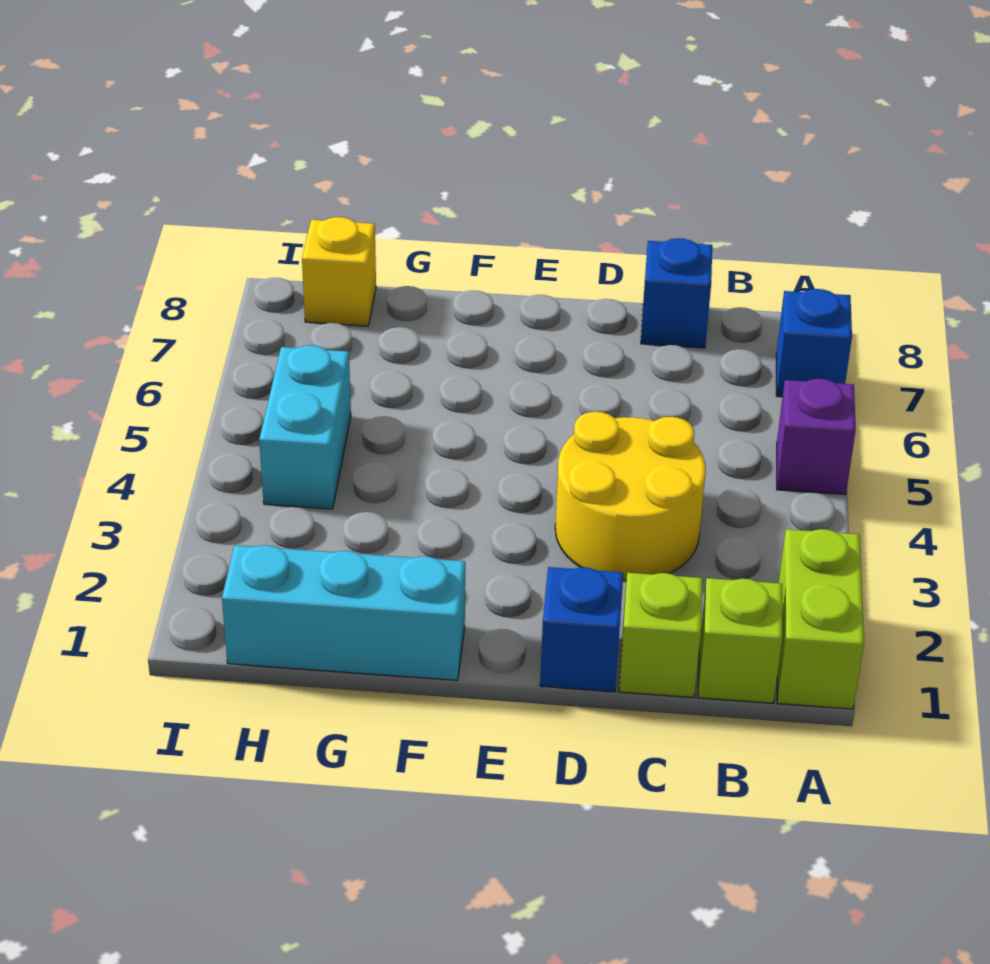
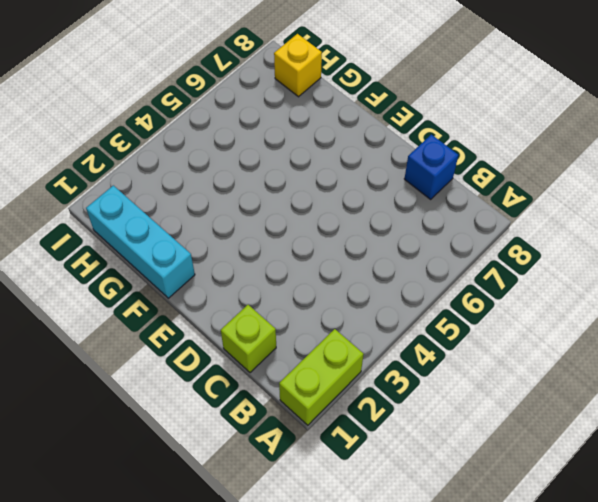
none -> purple 1x1 brick [777,379,856,495]
none -> blue 1x1 brick [776,289,852,397]

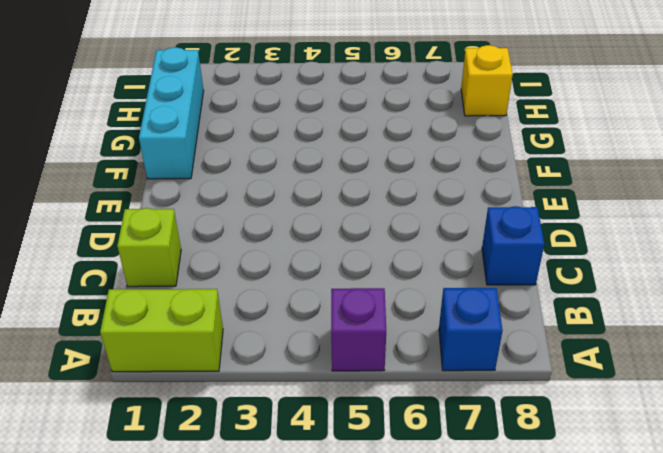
none -> lime 1x1 brick [698,578,783,703]
none -> yellow 2x2 round brick [555,412,706,581]

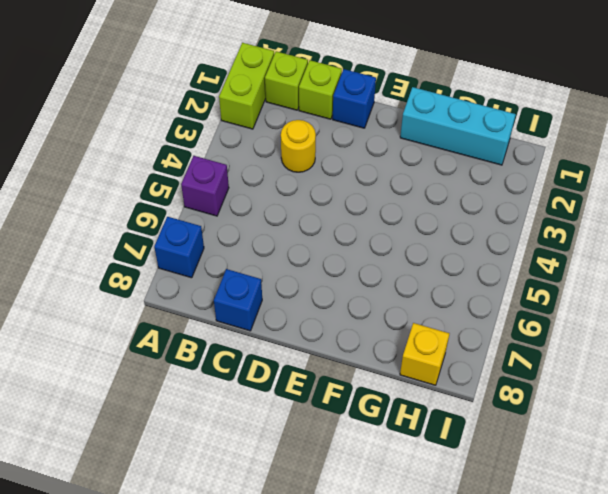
yellow 1x1 round brick [281,120,316,172] -> yellow 2x2 round brick [555,412,706,581]
none -> cyan 1x2 brick [259,345,351,509]

